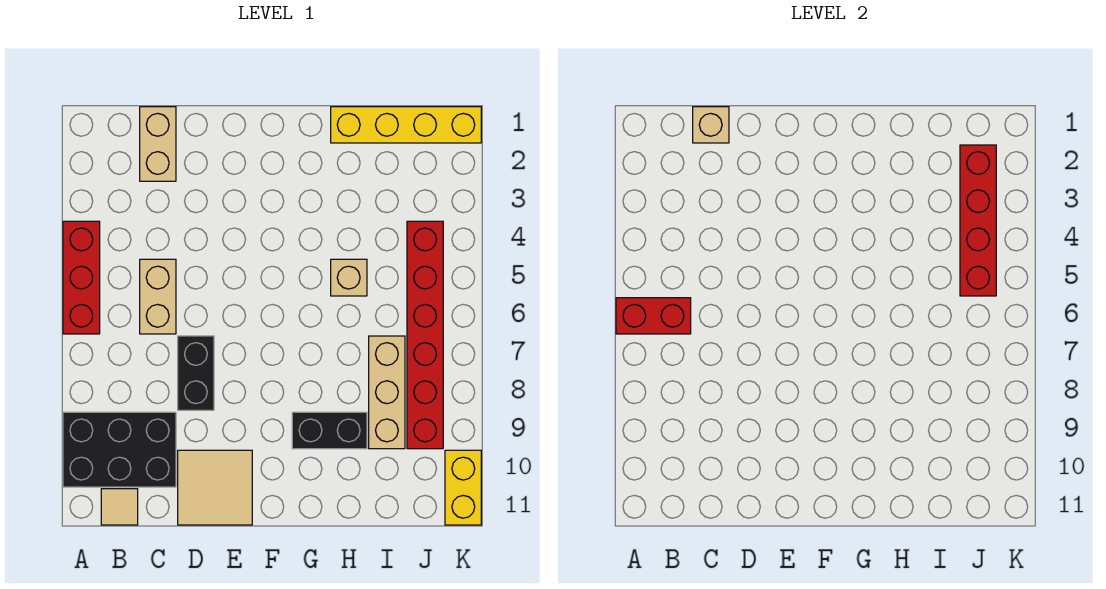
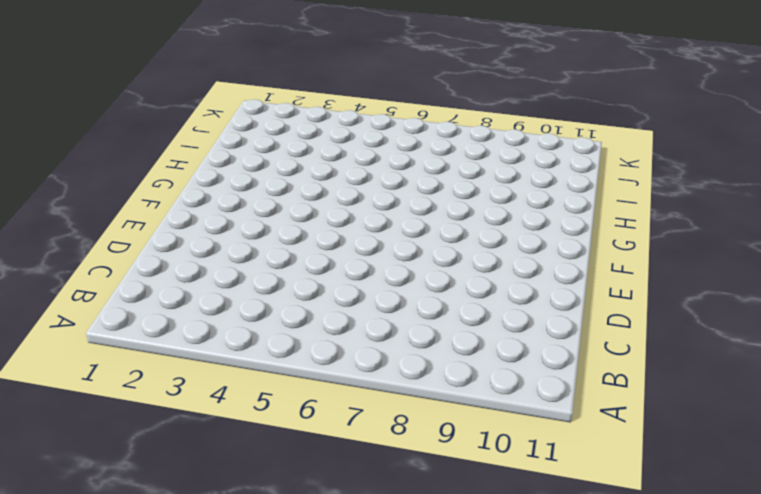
none -> red 1x3 brick [63,221,100,334]
none -> black 2x3 brick [63,412,176,487]
none -> tan 1x1 tile [101,489,138,525]

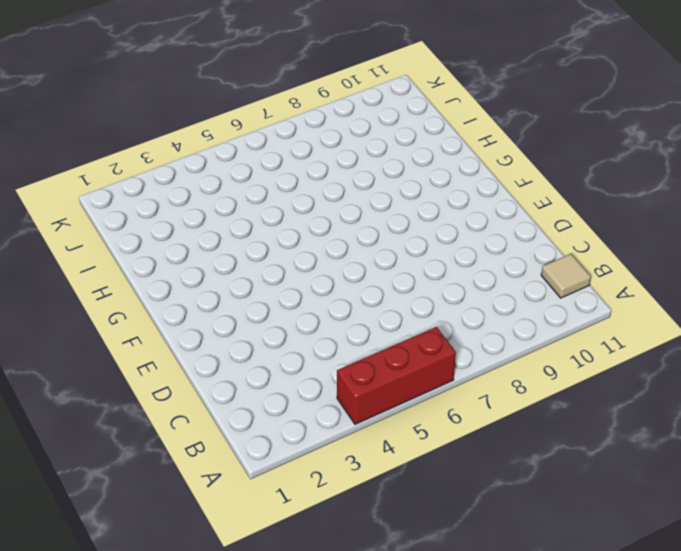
none -> black 2x3 brick [63,412,176,487]
none -> tan 1x2 brick [140,107,176,181]
none -> tan 1x2 brick [140,259,176,334]

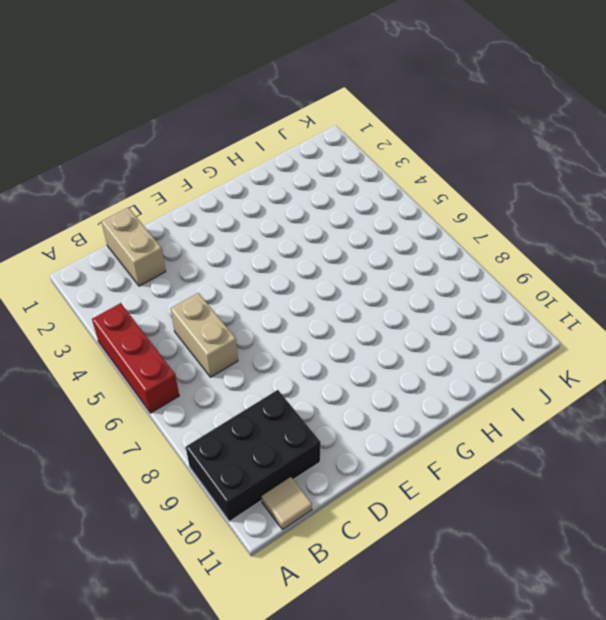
none -> black 1x2 brick [178,336,214,410]
none -> tan 2x2 tile [178,450,252,525]
none -> black 1x2 brick [292,412,367,449]

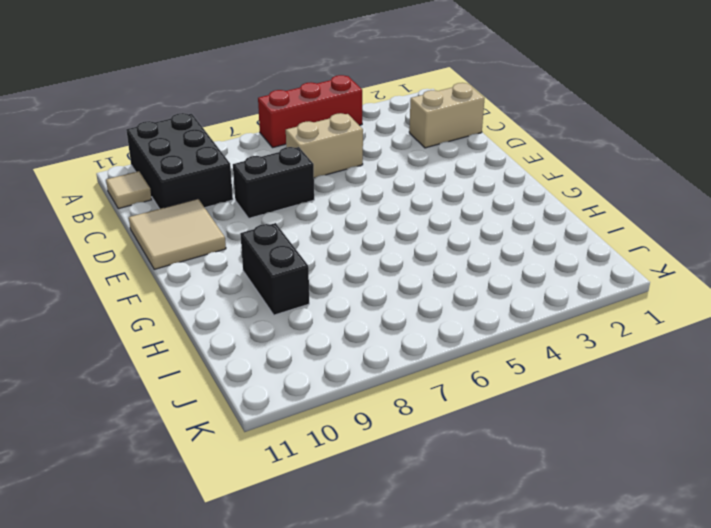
none -> yellow 1x4 brick [331,107,481,143]
none -> tan 1x1 brick [331,259,367,296]
none -> tan 1x3 brick [369,336,405,449]

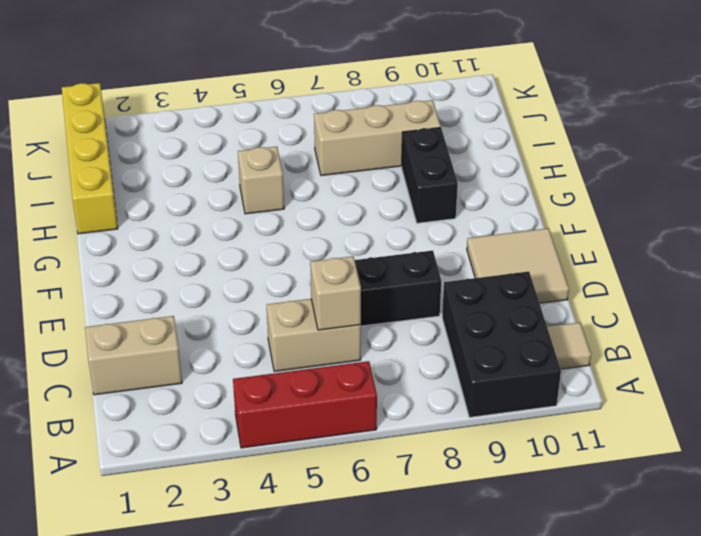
tan 1x1 brick [310,256,361,330] -> tan 1x1 brick moved to [693,107,729,143]
none -> red 1x6 brick [407,221,443,449]
none -> yellow 1x2 brick [445,450,481,525]
none -> red 1x2 brick [616,298,691,334]

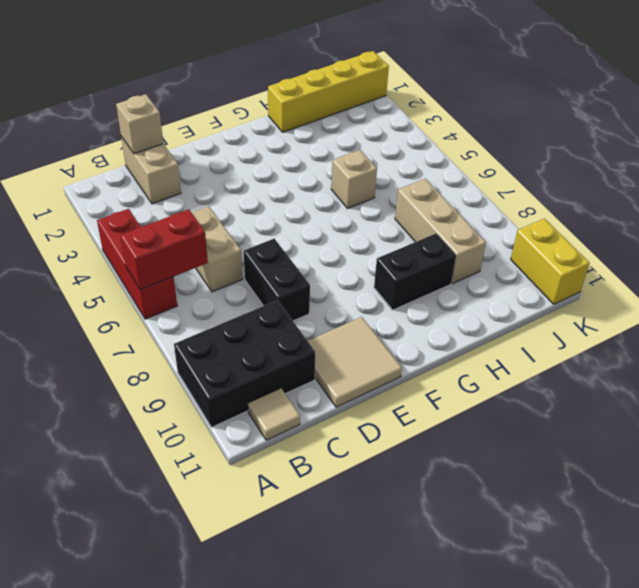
none -> red 1x6 brick [407,221,443,449]
none -> red 1x4 brick [960,145,996,296]

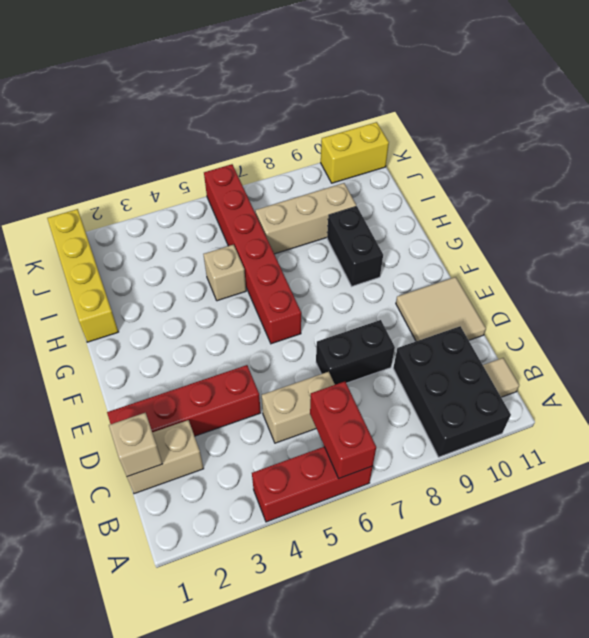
red 1x4 brick [107,365,261,436] -> red 1x4 brick moved to [960,145,996,296]
red 1x6 brick [204,164,301,344] -> red 1x6 brick turned to [407,221,443,449]

